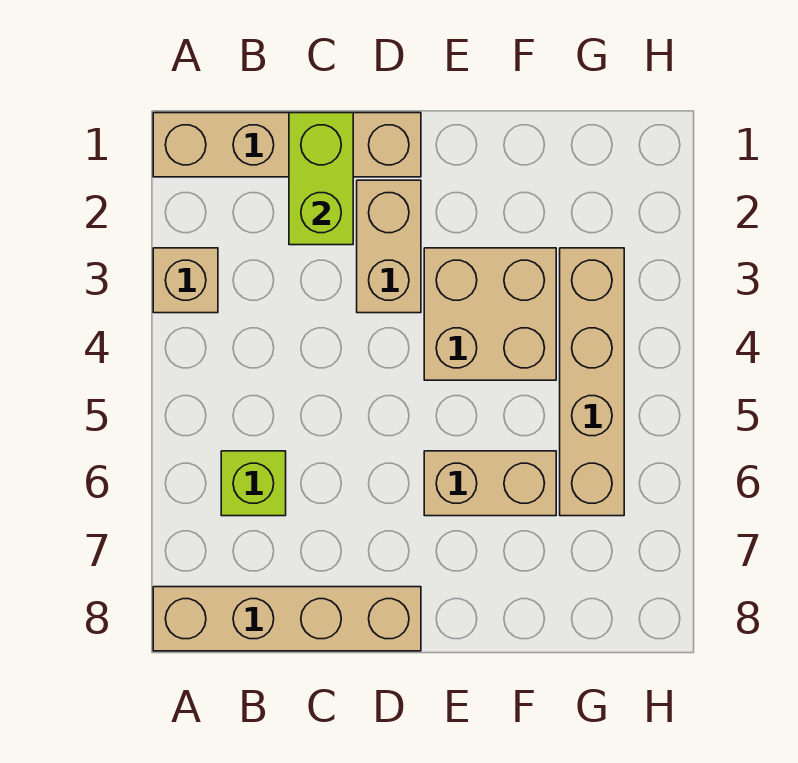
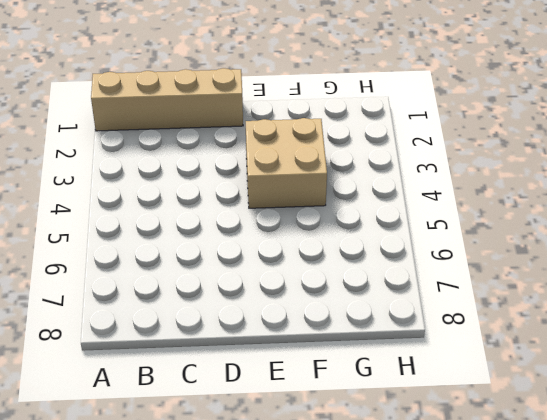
none -> tan 1x1 brick [153,248,218,313]
none -> tan 1x4 brick [153,587,421,651]

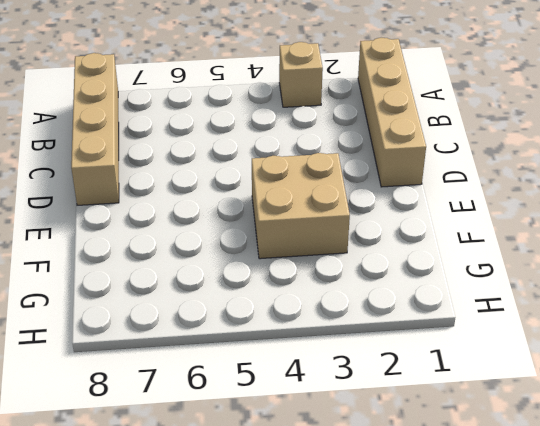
none -> lime 1x1 brick [221,451,286,516]
none -> tan 1x2 brick [357,180,421,313]

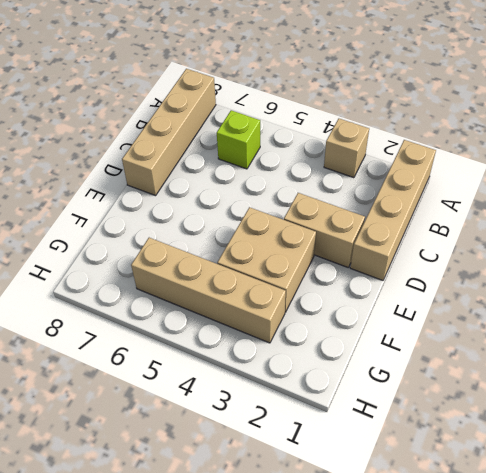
none -> tan 1x2 brick [424,451,556,516]
none -> lime 1x2 brick [289,113,353,245]

